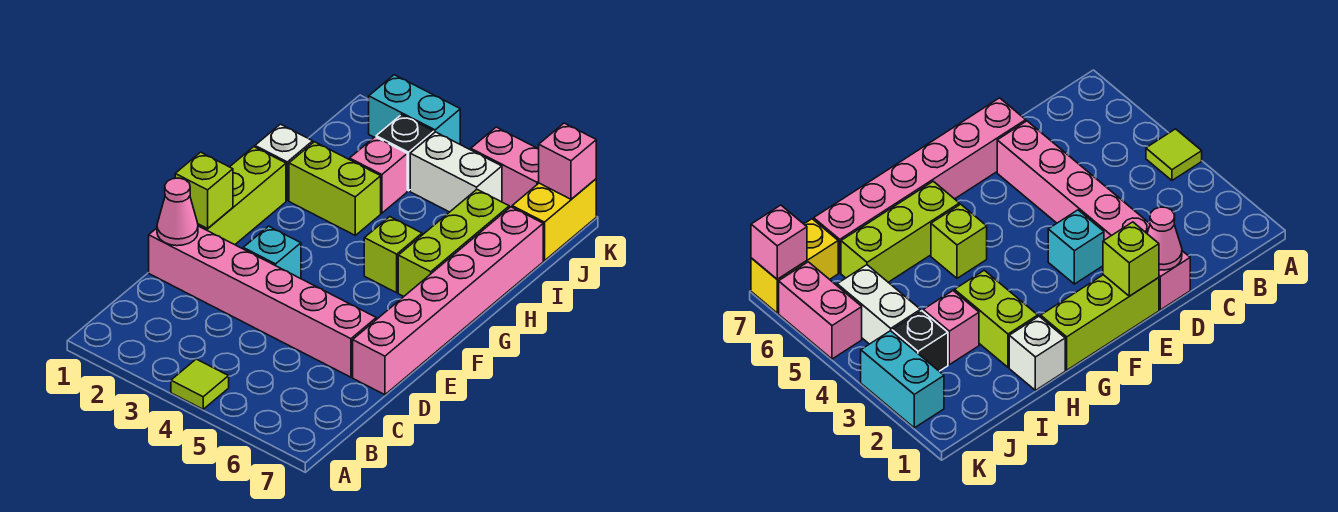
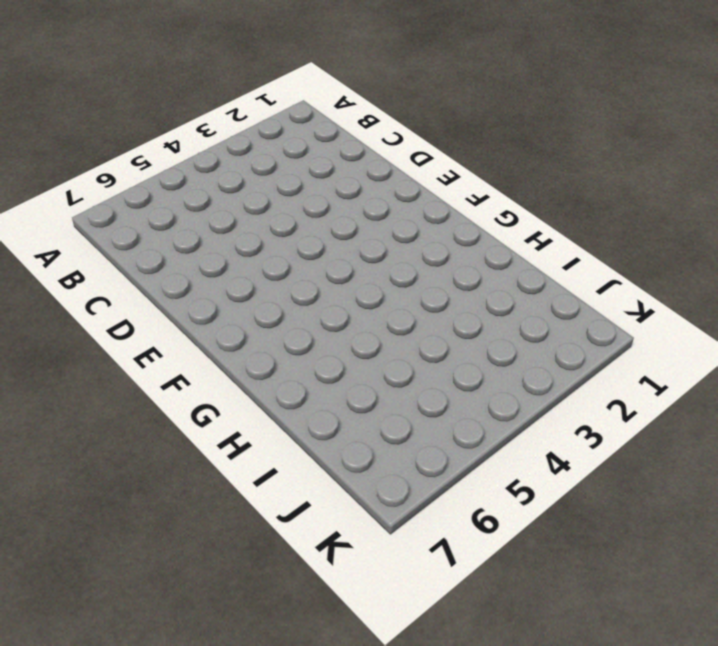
none -> lime 1x1 tile [171,359,229,409]
none -> pink 1x6 brick [149,226,376,377]
none -> pink 1x6 brick [353,207,543,395]

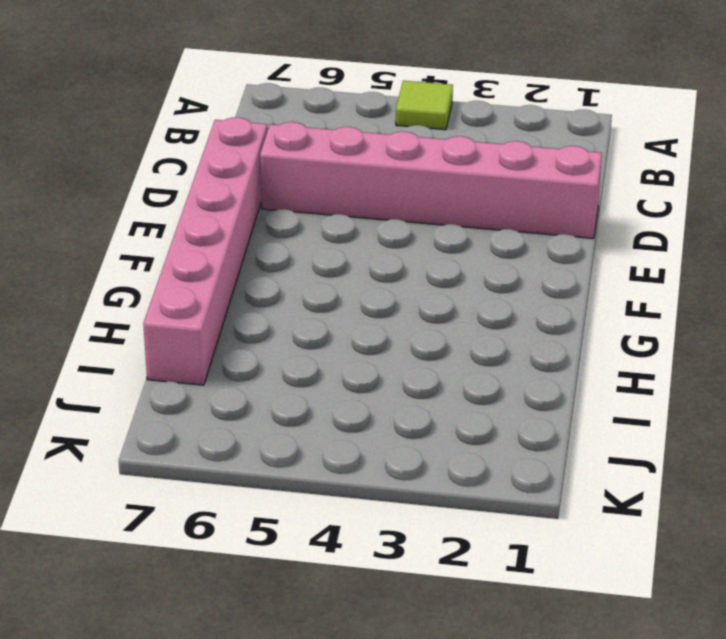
none -> lime 1x3 brick [198,147,286,245]
none -> cyan 1x1 brick [243,226,301,279]
none -> lime 1x1 brick [364,217,422,293]

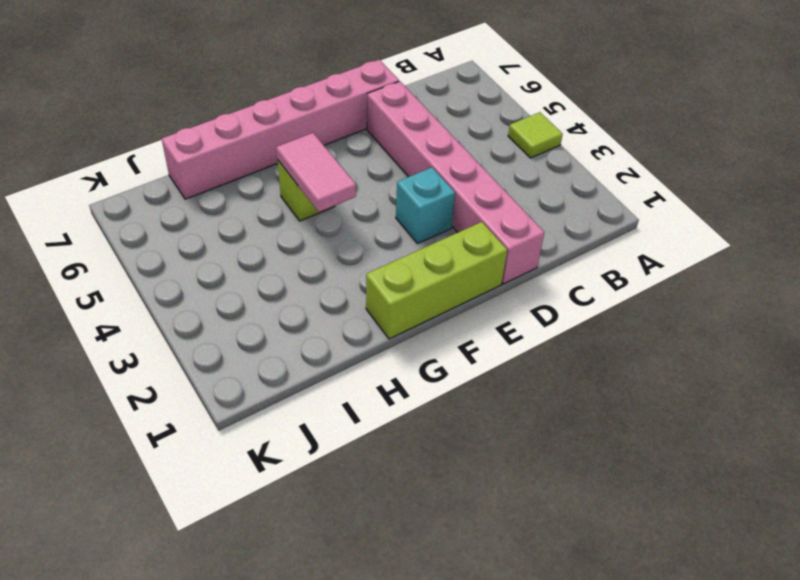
pink 1x2 tile [276,133,356,212] -> none
none -> lime 1x3 brick [398,190,509,296]
none -> white 1x1 brick [255,124,313,200]
none -> lime 1x2 brick [289,142,381,235]

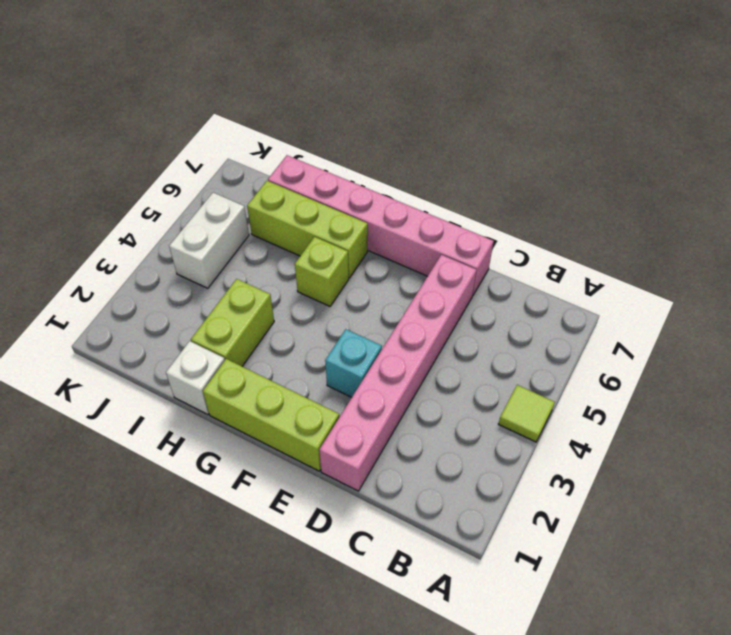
none -> pink 1x1 brick [350,137,407,213]
none -> black 1x1 brick [376,115,434,191]
none -> yellow 1x2 brick [512,179,596,261]

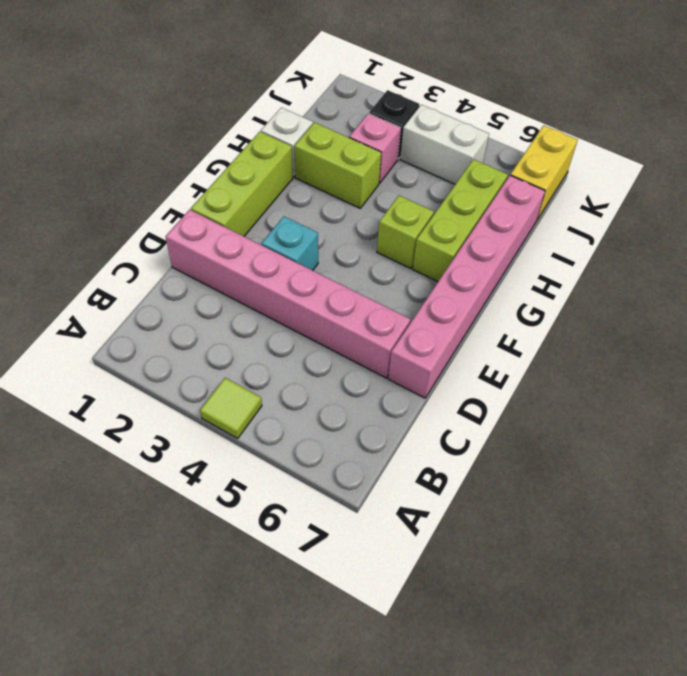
none -> cyan 1x2 brick [369,75,460,144]
none -> pink 1x2 brick [471,127,539,207]
none -> pink 1x1 cone [157,178,198,246]

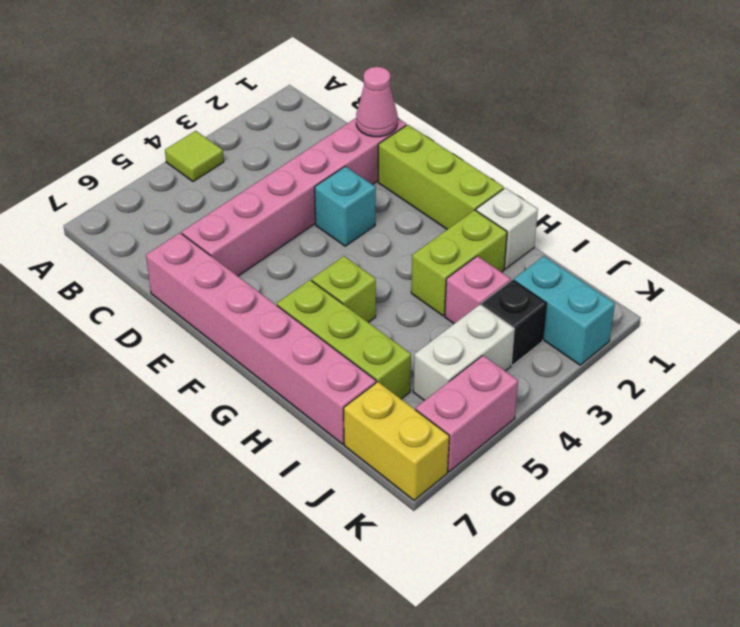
cyan 1x2 brick [514,256,615,365] -> cyan 1x2 brick turned to [369,75,460,144]
none -> lime 1x1 brick [175,152,233,228]
none -> pink 1x1 brick [539,123,596,199]

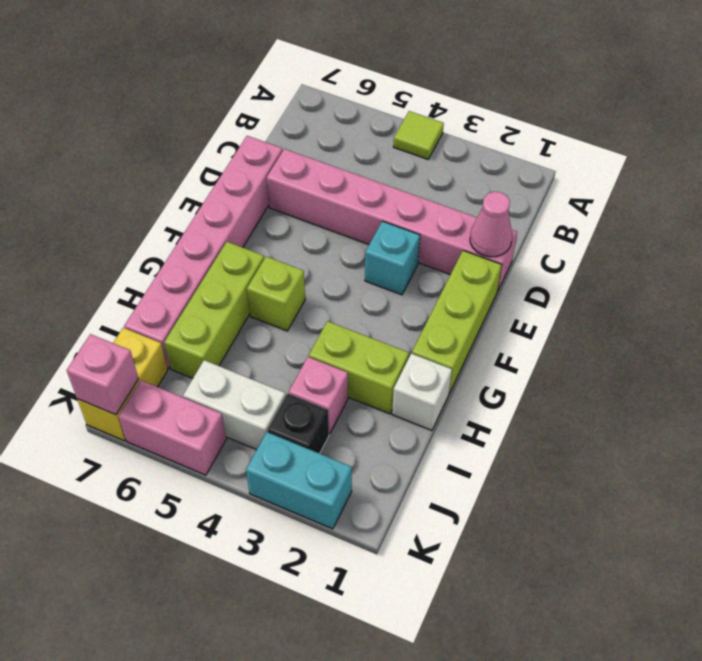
none -> lime 1x1 brick [175,152,233,228]

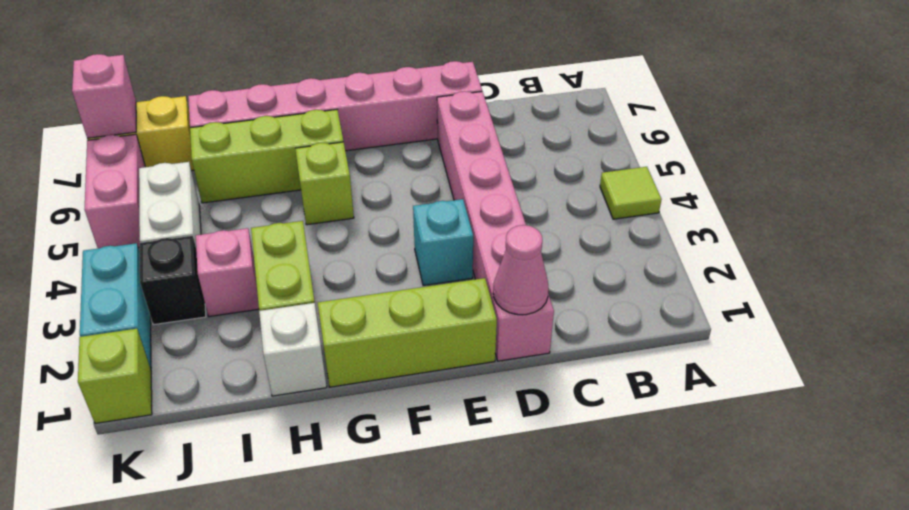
lime 1x1 brick [78,329,152,424] -> lime 1x1 brick moved to [175,152,233,228]

